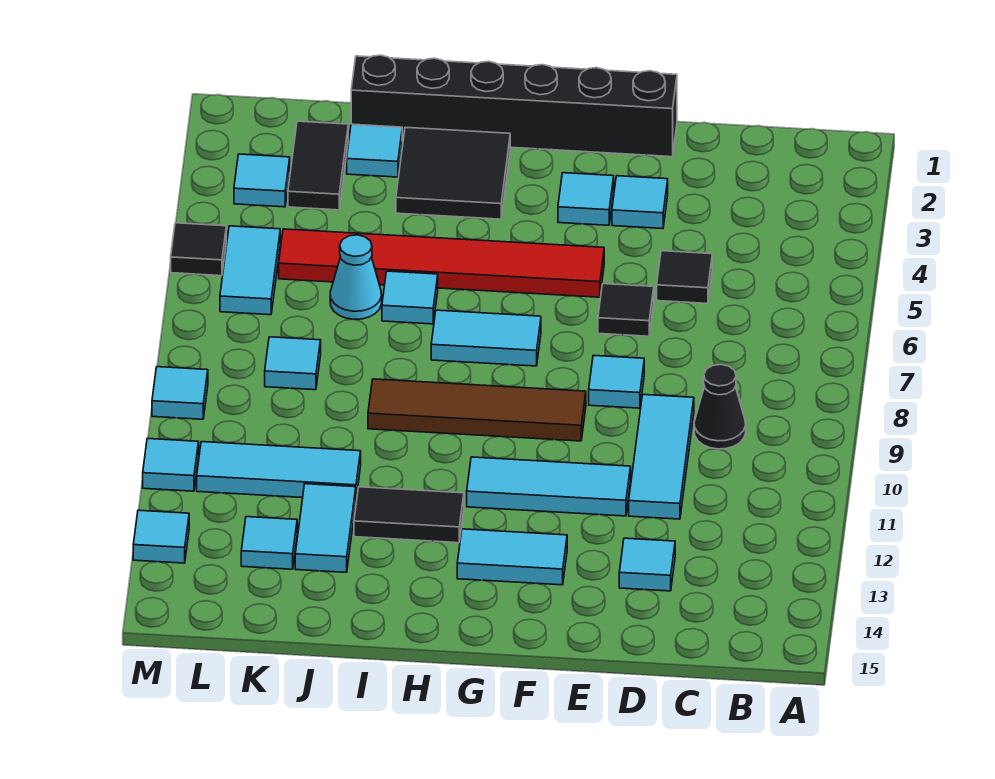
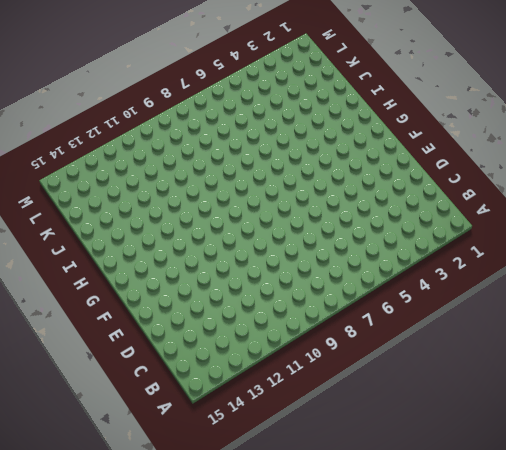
none -> black 1x1 cone [694,364,746,449]
none -> black 1x1 tile [657,251,712,304]
none -> cyan 1x3 tile [629,395,694,519]
none -> cyan 1x1 tile [619,538,675,591]

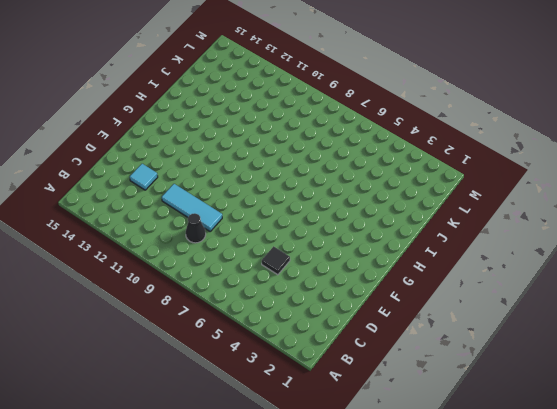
none -> black 1x6 brick [351,55,677,157]
none -> cyan 1x1 tile [612,176,668,229]
none -> black 1x1 tile [598,284,654,336]
none -> cyan 1x1 tile [589,355,644,408]

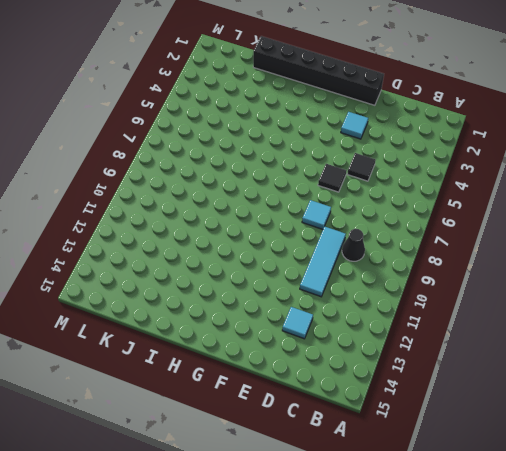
none -> cyan 1x3 tile [467,457,631,516]
none -> cyan 1x1 tile [558,173,614,225]
none -> red 1x6 tile [279,229,604,297]
none -> brown 1x4 tile [368,379,586,441]

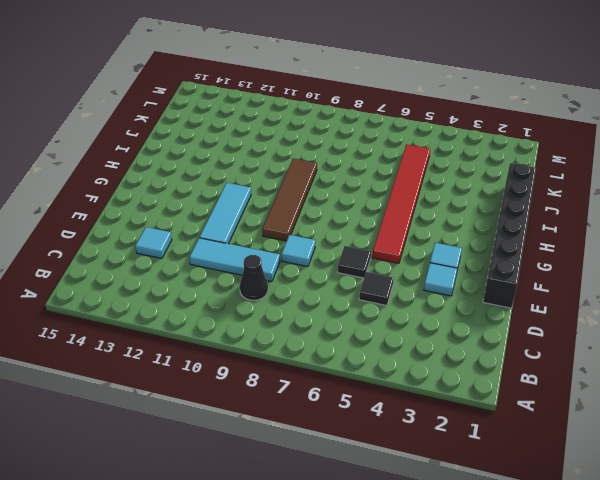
none -> cyan 1x2 tile [457,529,567,585]
none -> cyan 1x2 tile [431,310,541,366]
none -> black 2x2 tile [396,127,510,219]
none -> black 1x2 tile [354,487,464,543]

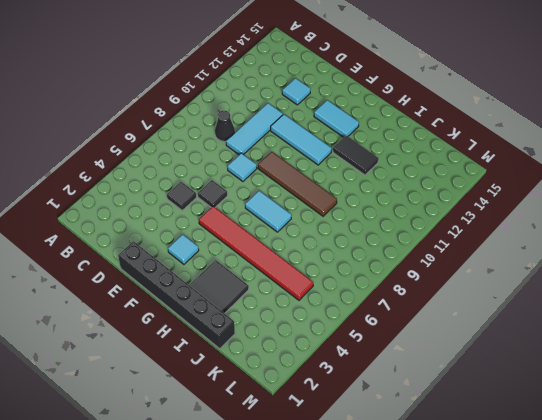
none -> cyan 1x1 tile [612,176,668,229]
none -> cyan 1x1 tile [382,271,438,324]
none -> cyan 1x1 tile [347,124,402,177]
none -> cyan 1x1 cone [330,235,382,319]

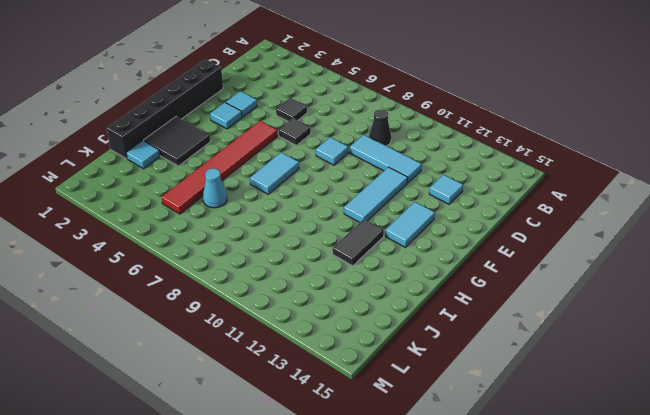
none -> brown 1x4 tile [368,379,586,441]
none -> cyan 1x1 tile [382,271,438,324]
none -> cyan 1x3 tile [197,442,361,498]
none -> cyan 1x2 tile [295,484,356,572]

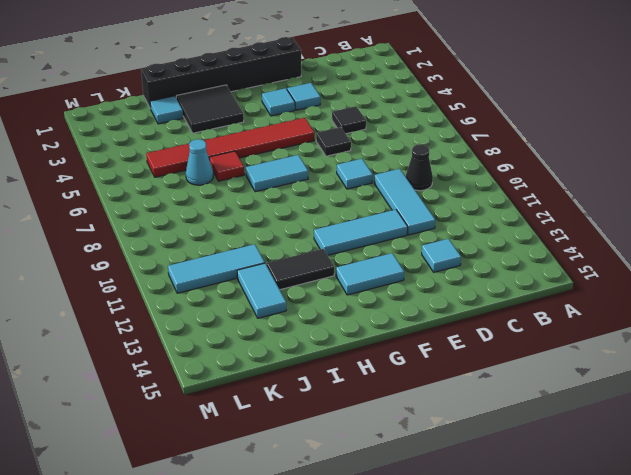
red 1x1 tile [209,151,244,181] -> cyan 1x1 tile [382,271,438,324]
none -> brown 1x4 tile [368,379,586,441]
none -> black 1x2 tile [288,121,348,210]
none -> cyan 1x1 tile [265,337,321,390]
none -> cyan 1x1 tile [241,517,297,569]

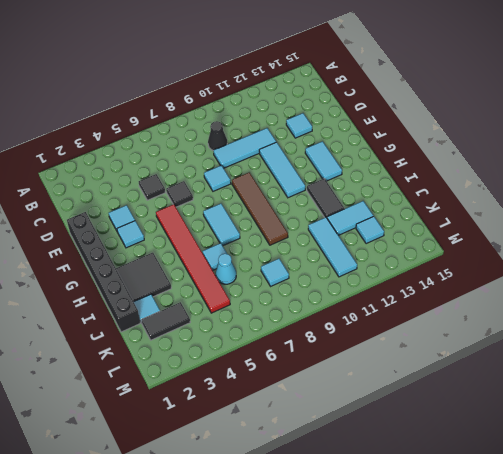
none -> cyan 1x1 tile [234,154,290,207]
none -> cyan 1x2 tile [220,226,280,315]
none -> black 1x1 tile [171,223,226,276]
none -> cyan 1x1 tile [152,367,208,419]

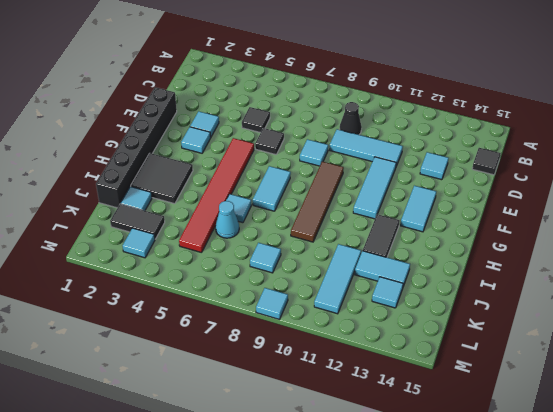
black 1x1 tile [472,148,501,175] -> black 1x1 tile moved to [171,223,226,276]
none -> cyan 1x2 tile [220,226,280,315]
none -> cyan 1x1 tile [143,439,199,491]
none -> cyan 1x1 tile [133,510,189,563]

